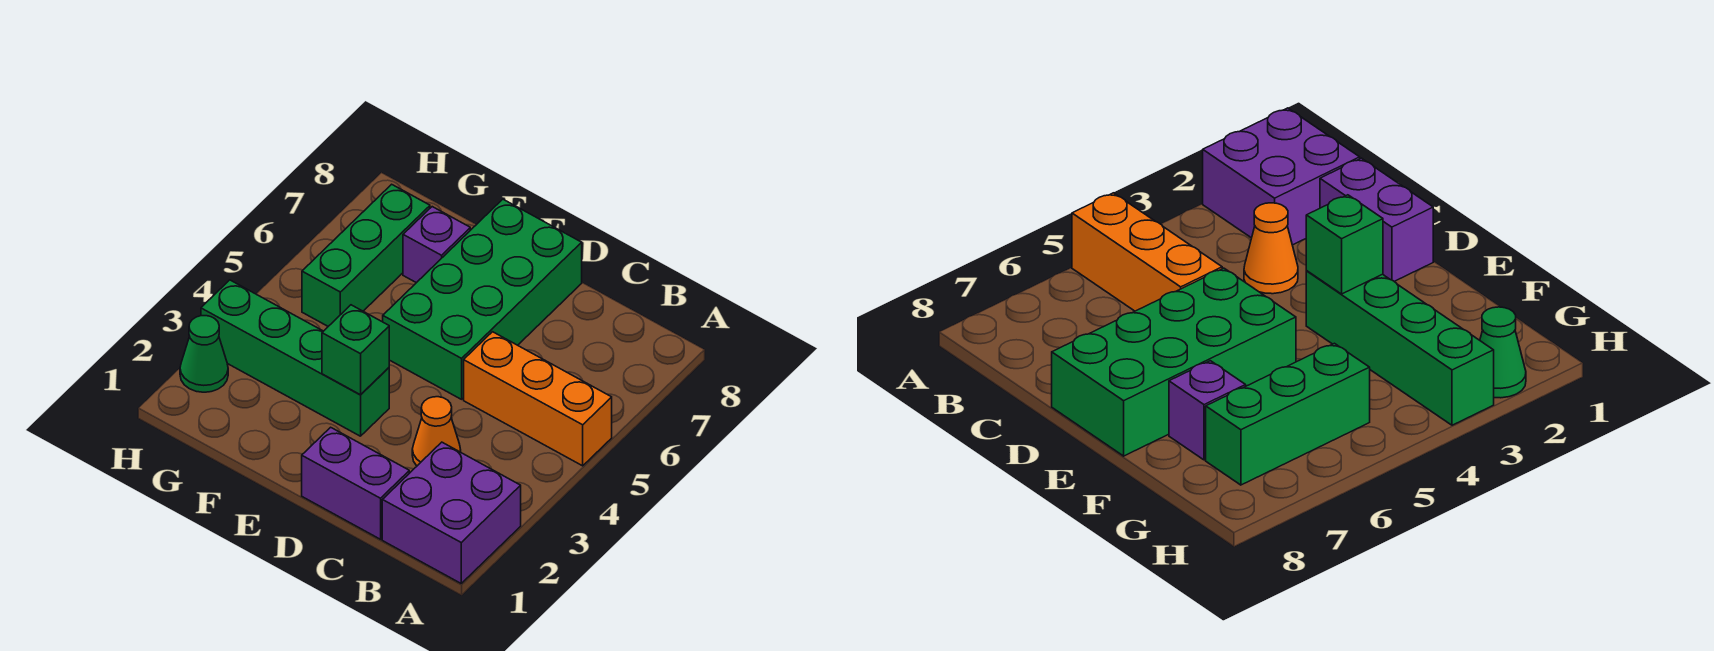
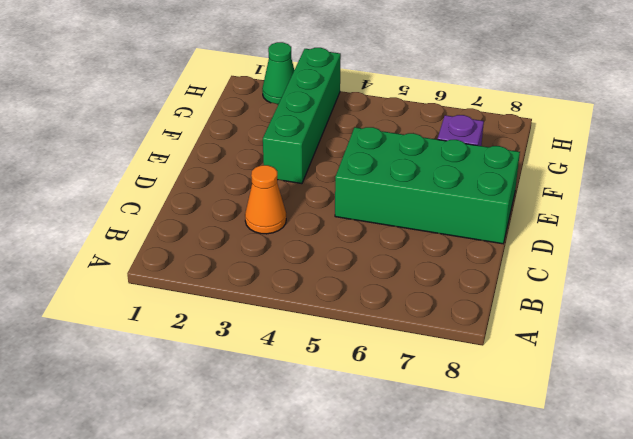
none -> purple 2x2 brick [382,442,521,583]
none -> orange 1x3 brick [464,332,612,466]

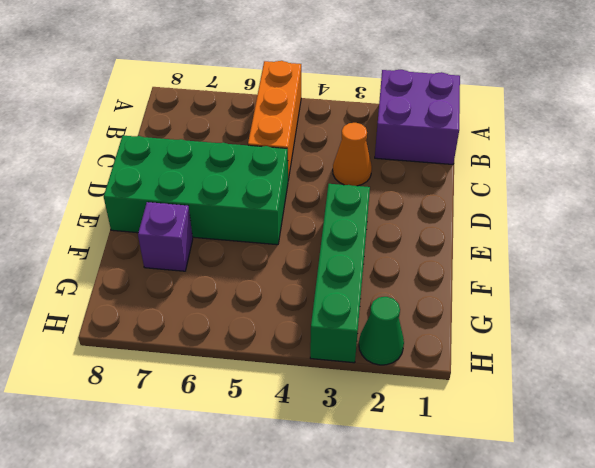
none -> purple 1x2 brick [302,427,409,539]
none -> green 1x3 brick [302,184,430,326]

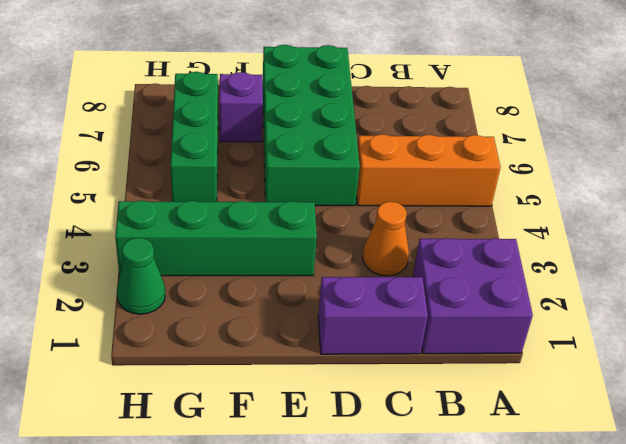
none -> green 1x1 brick [322,305,389,395]

